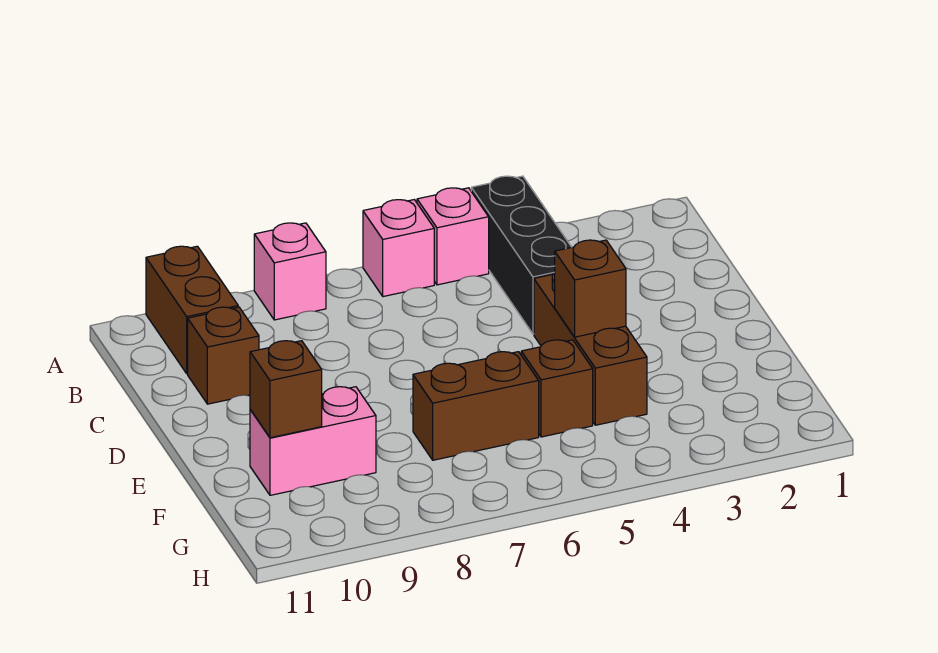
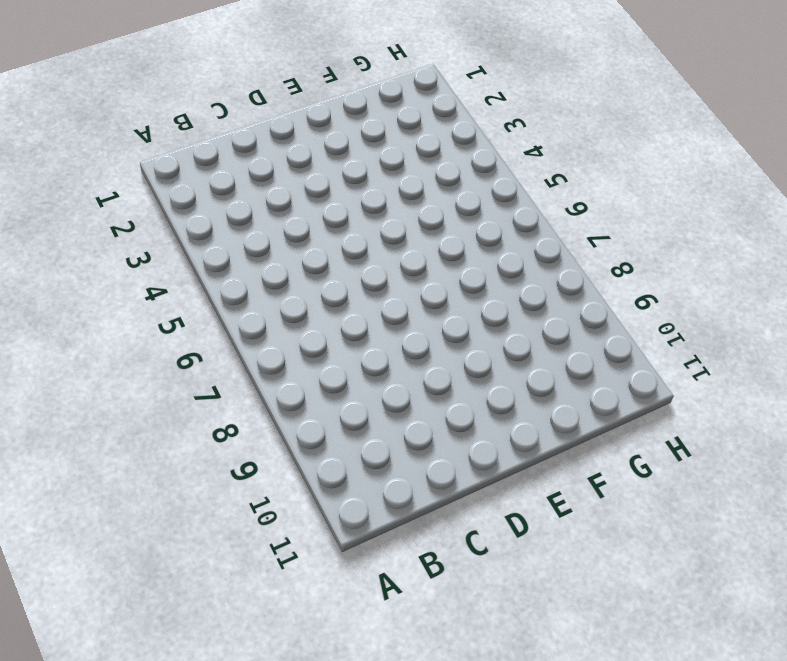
none -> black 1x3 brick [471,176,572,334]
none -> pink 1x1 brick [417,188,489,285]
none -> pink 1x1 brick [363,200,434,297]

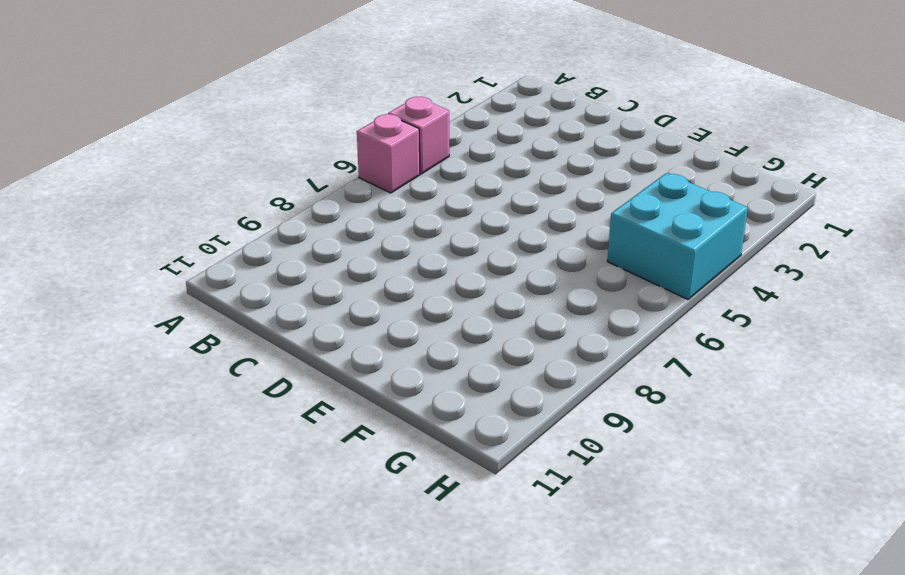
cyan 2x2 brick [607,173,748,299] -> none
none -> black 1x3 brick [471,176,572,334]
none -> pink 1x1 brick [254,223,326,320]
none -> brown 1x2 brick [146,246,238,374]

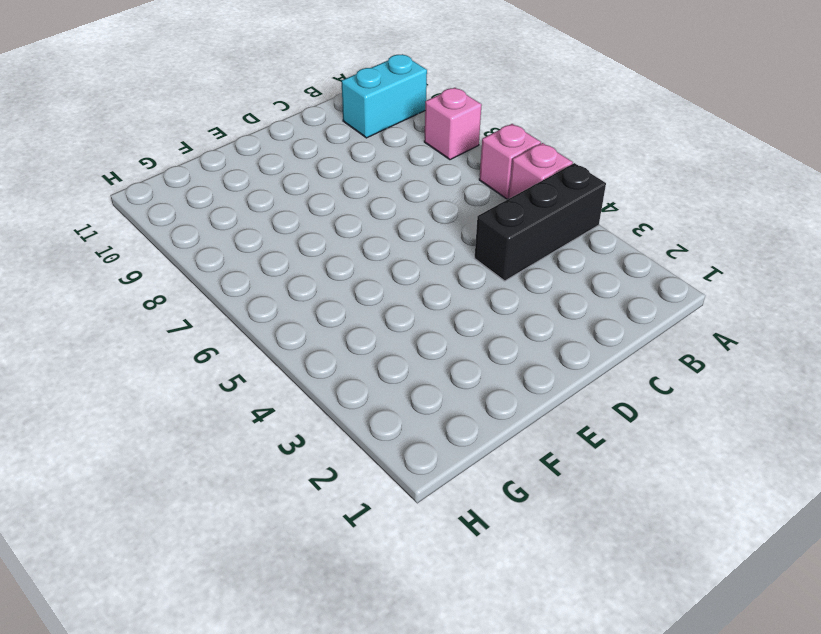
cyan 1x2 brick [342,54,427,138] -> brown 1x2 brick [146,246,238,374]
none -> brown 1x1 brick [188,307,259,404]
none -> brown 1x3 brick [534,272,647,425]
none -> brown 1x1 brick [521,340,593,437]

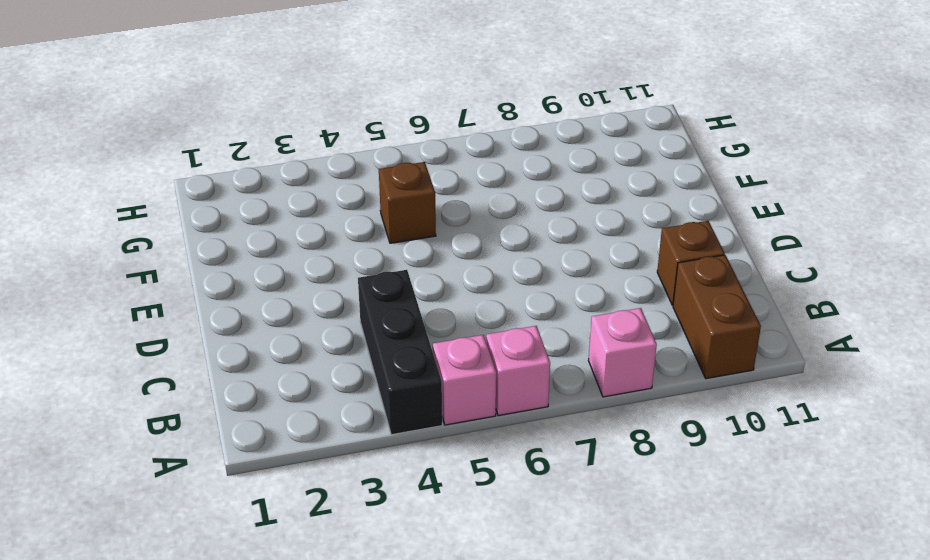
none -> brown 1x3 brick [534,272,647,425]
none -> brown 1x2 brick [413,352,539,460]
none -> pink 1x2 brick [250,387,376,495]

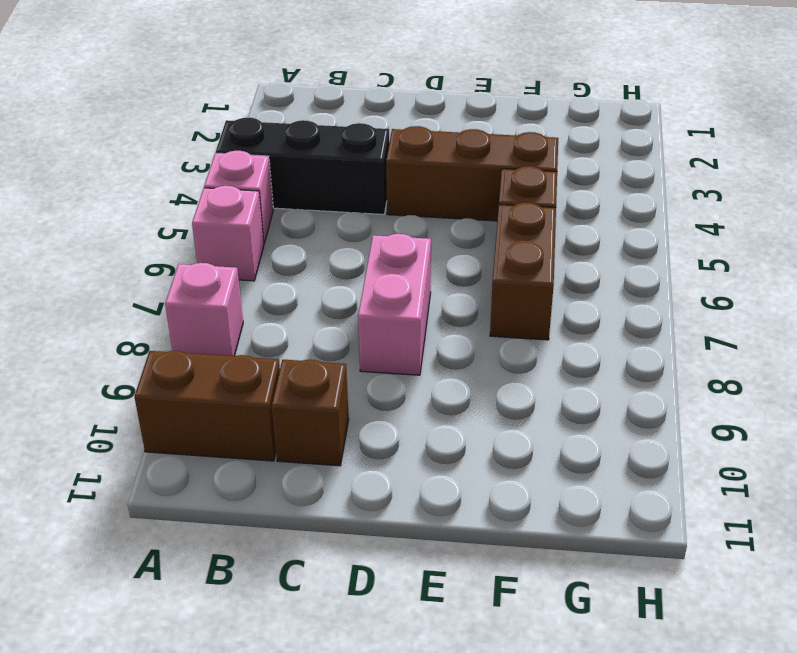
pink 1x2 brick [358,234,431,375] -> pink 1x2 brick moved to [250,387,376,495]
none -> brown 1x1 brick [555,240,626,337]
none -> brown 1x1 brick [250,341,322,438]

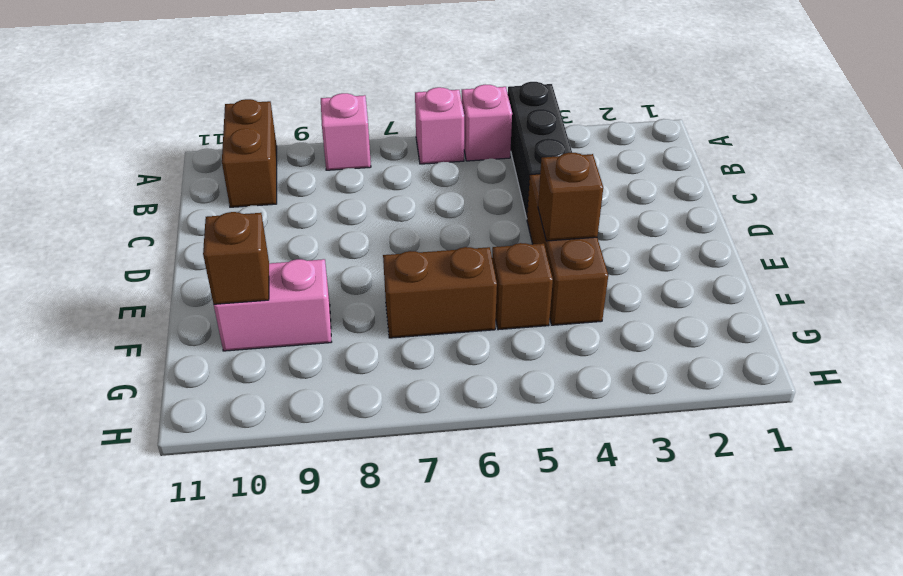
none -> brown 1x1 brick [188,307,259,404]

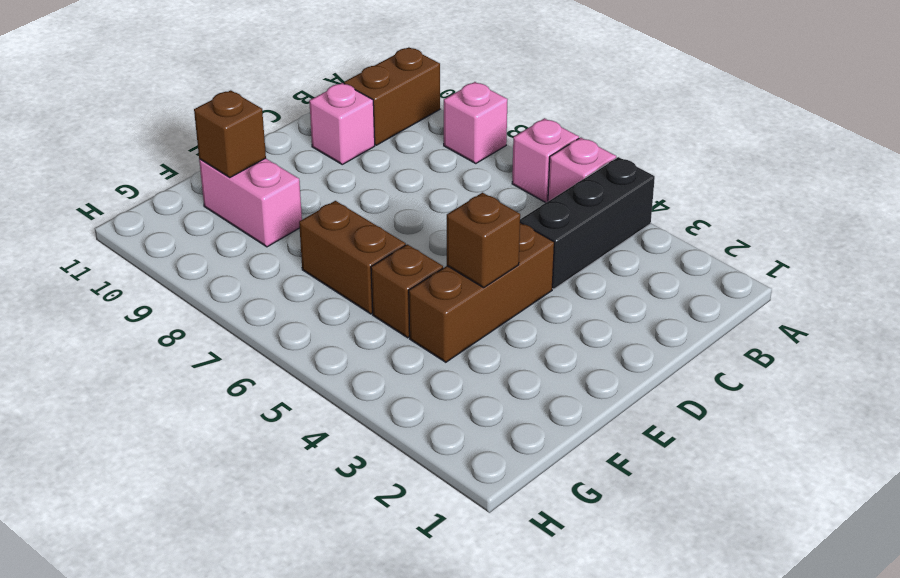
pink 1x1 brick [309,83,375,164] -> brown 1x1 brick [188,307,259,404]

